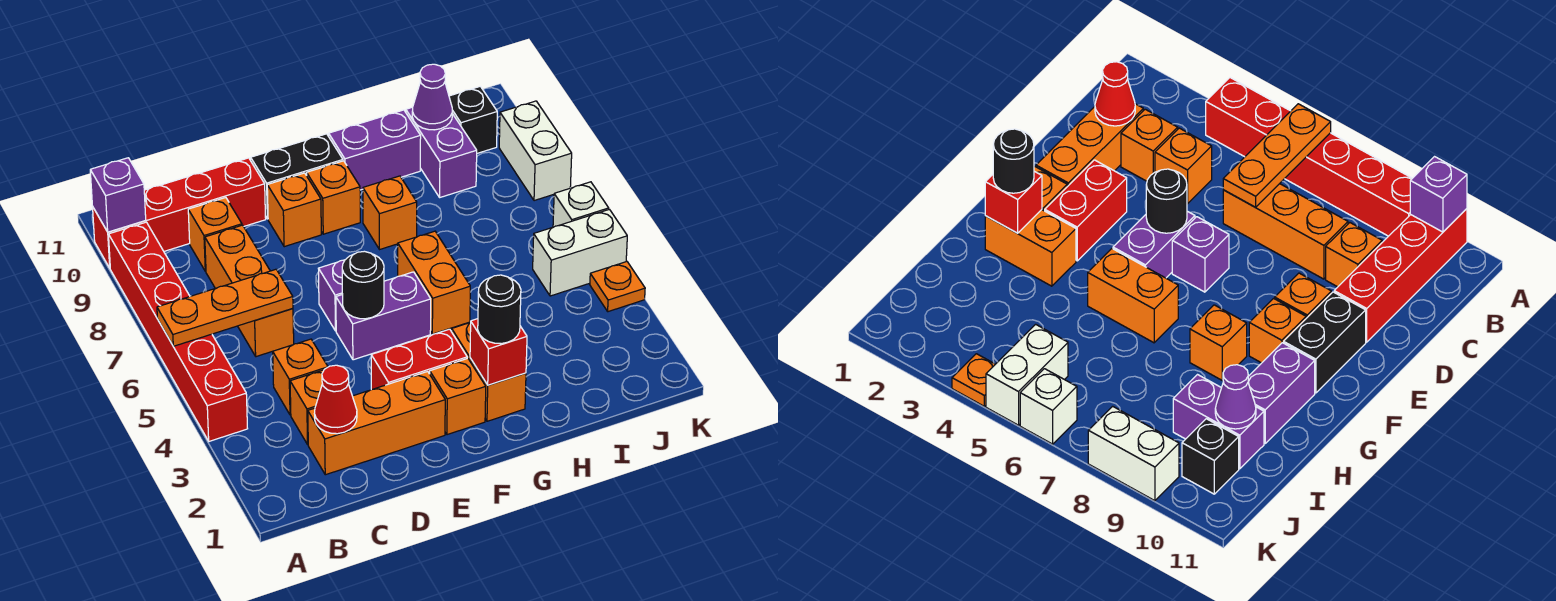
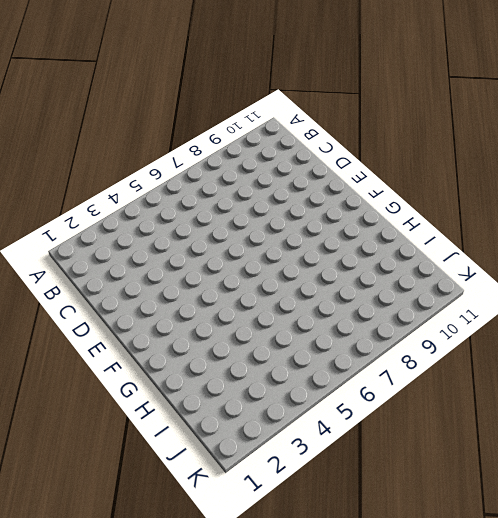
none -> red 1x6 brick [109,222,248,441]
none -> red 1x4 brick [93,158,266,268]
none -> orange 1x3 brick [308,372,445,475]
none -> orange 1x1 brick [290,370,324,444]

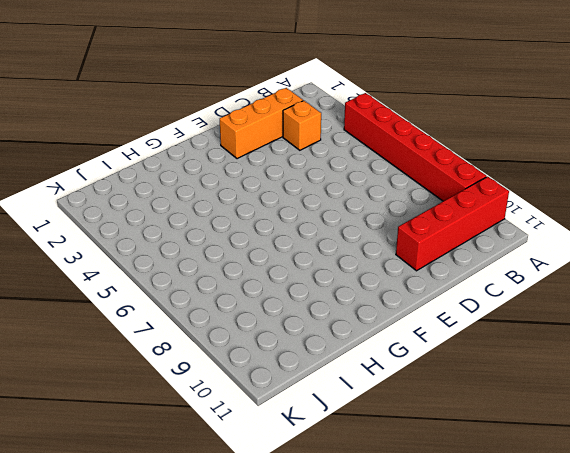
none -> orange 1x1 brick [273,339,328,415]
none -> orange 1x3 brick [205,225,294,357]
none -> orange 1x1 brick [188,198,242,271]
none -> red 1x2 brick [371,329,467,390]

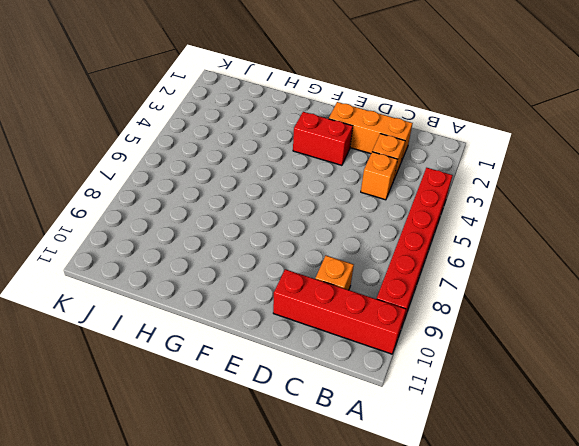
none -> orange 1x3 brick [205,225,294,357]
none -> purple 1x2 brick [336,272,431,360]
none -> purple 1x1 brick [318,260,345,331]
none -> orange 1x1 brick [267,173,321,247]

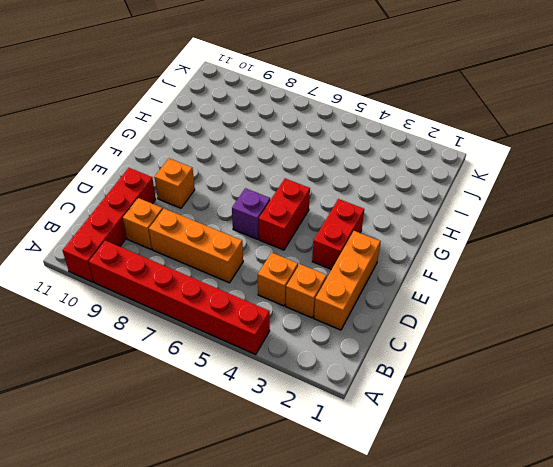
red 1x2 brick [259,179,310,250] -> purple 1x2 brick [336,272,431,360]
none -> black 1x2 brick [251,134,343,219]
none -> orange 1x1 brick [430,358,486,435]
none -> orange 1x1 brick [307,161,360,234]
none -> orange 1x2 brick [452,322,526,421]

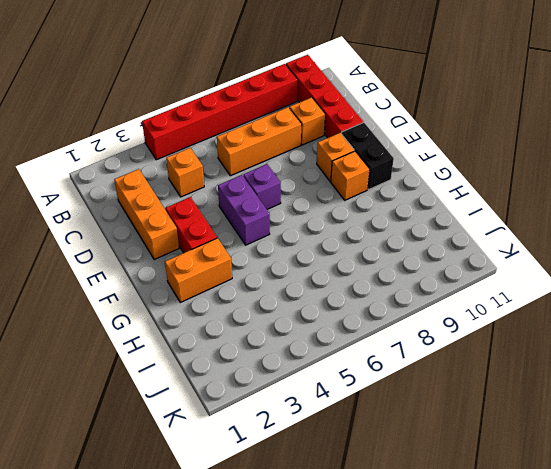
none -> orange 1x1 brick [290,370,324,444]
none -> orange 1x1 brick [430,358,486,435]
none -> orange 1x2 brick [398,231,470,334]
none -> orange 1x1 brick [363,176,417,250]

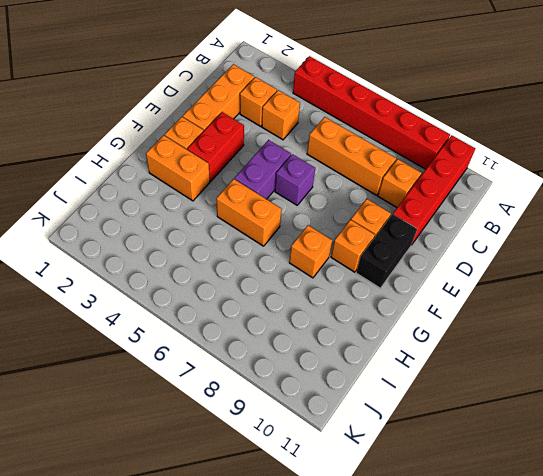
none -> purple 1x2 brick [329,110,421,190]
none -> purple 1x2 brick [406,107,477,197]
none -> white 1x2 brick [533,209,627,296]
none -> black 1x1 brick [449,86,497,153]

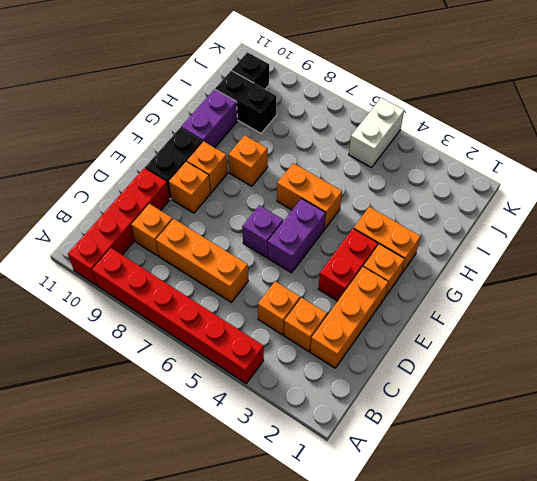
black 1x2 brick [215,71,276,133] -> purple 1x2 brick [406,107,477,197]
none -> orange 1x1 plate [590,261,645,312]
none -> white 1x1 brick [553,182,609,227]
none -> white 1x2 brick [499,101,572,201]
none -> orange 1x3 plate [157,269,293,346]

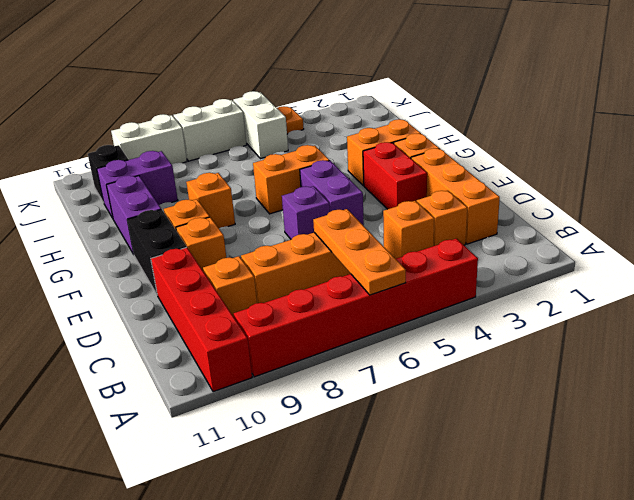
white 1x2 brick [174,99,247,161] -> white 1x1 brick [553,182,609,227]
none -> purple 1x1 brick [90,158,146,232]
none -> red 1x1 cone [314,365,357,434]
none -> black 1x1 round brick [342,251,384,319]
none -> red 1x1 brick [470,319,527,385]

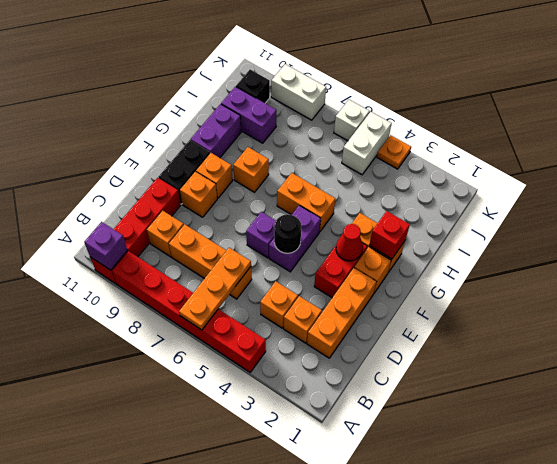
red 1x1 cone [336,224,363,261] -> red 1x1 cone moved to [314,365,357,434]
none -> purple 1x1 cone [412,64,452,130]
none -> black 1x1 round brick [478,275,521,344]

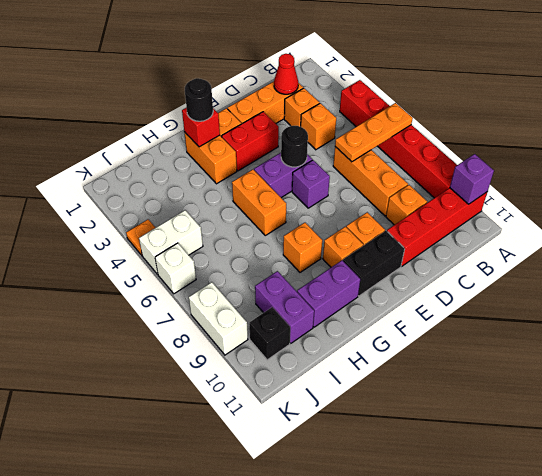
none -> purple 1x1 cone [412,64,452,130]

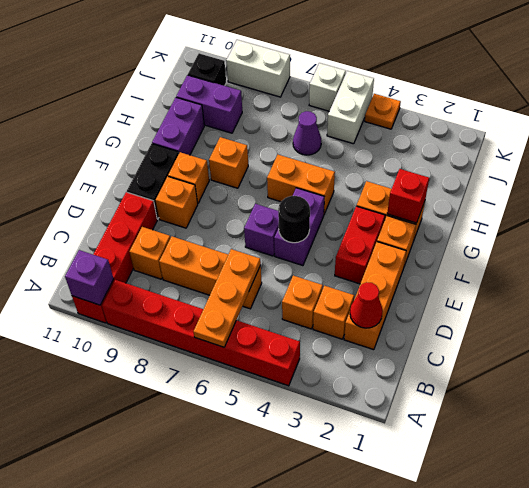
purple 1x1 cone [293,111,321,155] -> purple 1x1 cone moved to [412,64,452,130]
none -> black 1x1 round brick [478,275,521,344]

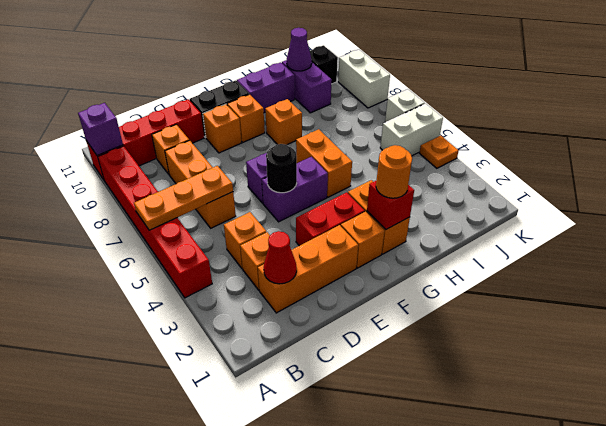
orange 1x1 round brick [376,145,412,198] -> black 1x1 round brick [478,275,521,344]

